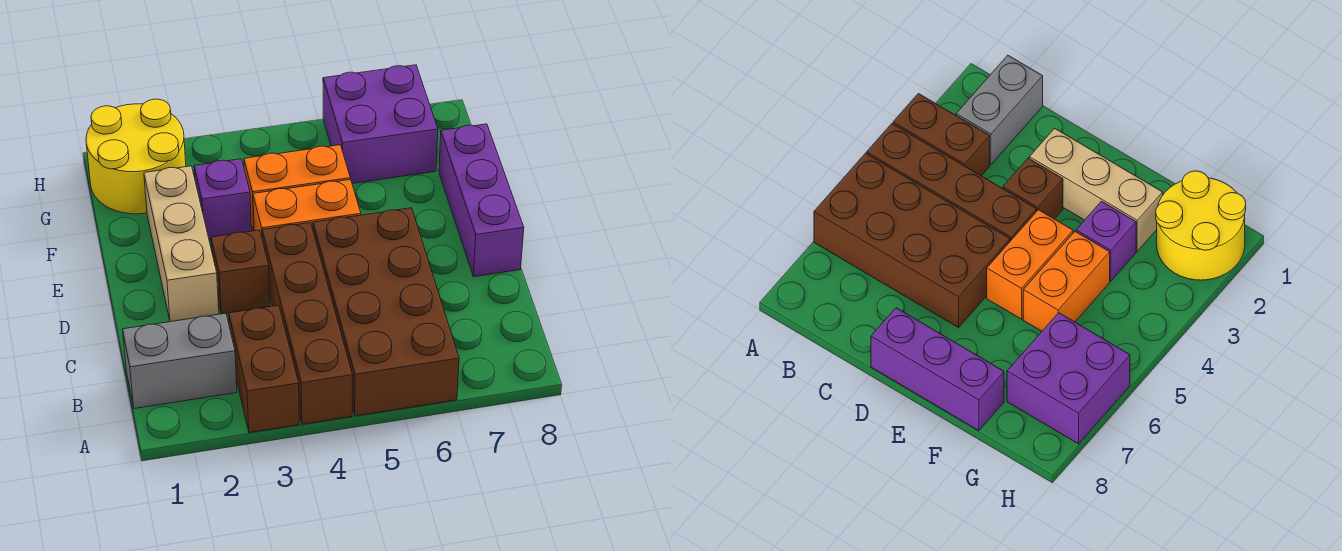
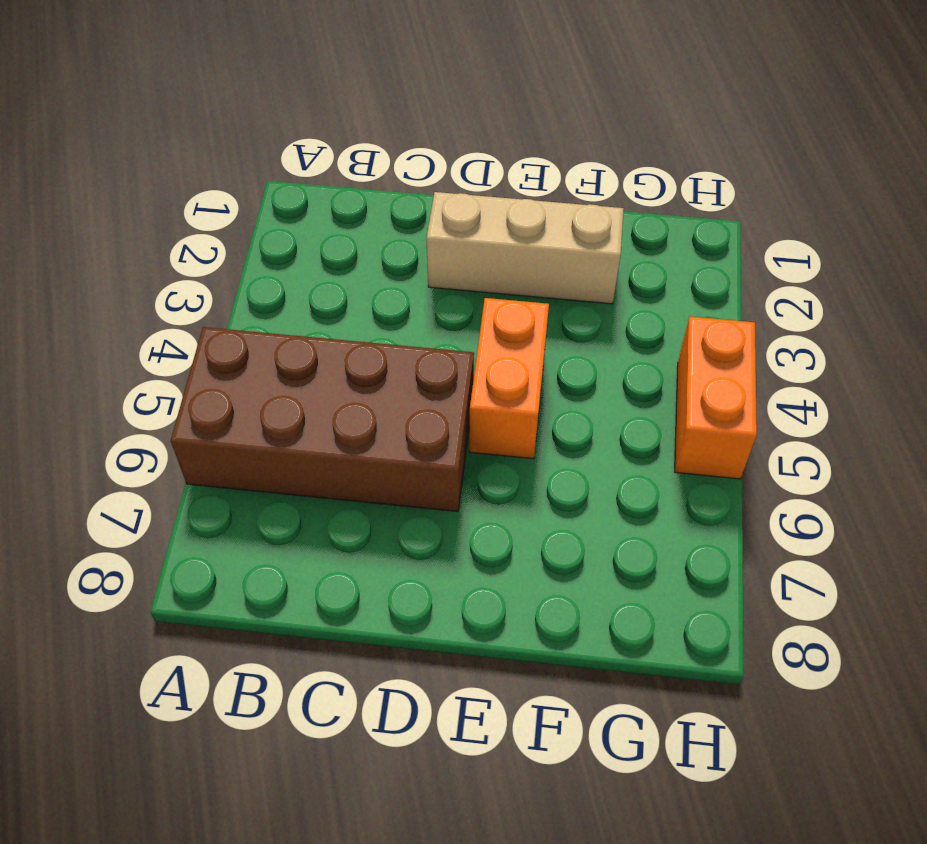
orange 1x2 brick [675,316,757,479] -> orange 1x2 brick moved to [244,145,350,231]
none -> brown 1x2 brick [229,305,299,433]
none -> brown 1x4 brick [262,223,353,424]
none -> grey 1x2 brick [122,313,237,409]

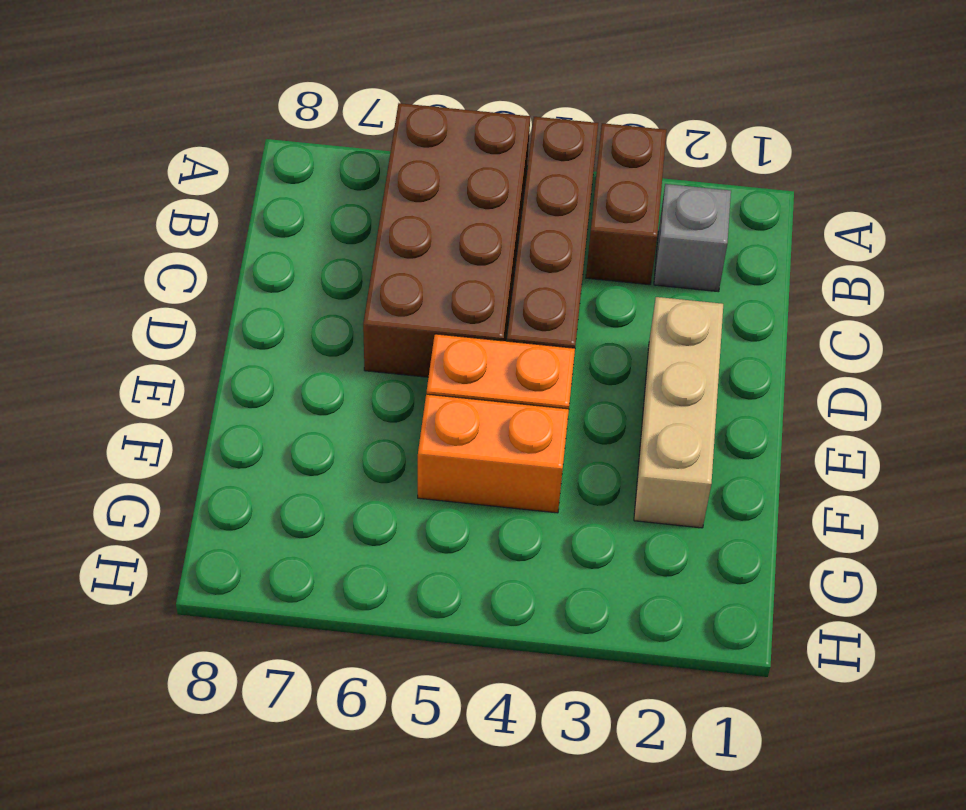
grey 1x1 brick [654,184,731,292] -> grey 1x2 brick [122,313,237,409]
none -> brown 1x1 brick [211,230,270,314]
none -> purple 1x3 brick [439,124,524,277]
none -> purple 1x1 brick [194,159,251,241]

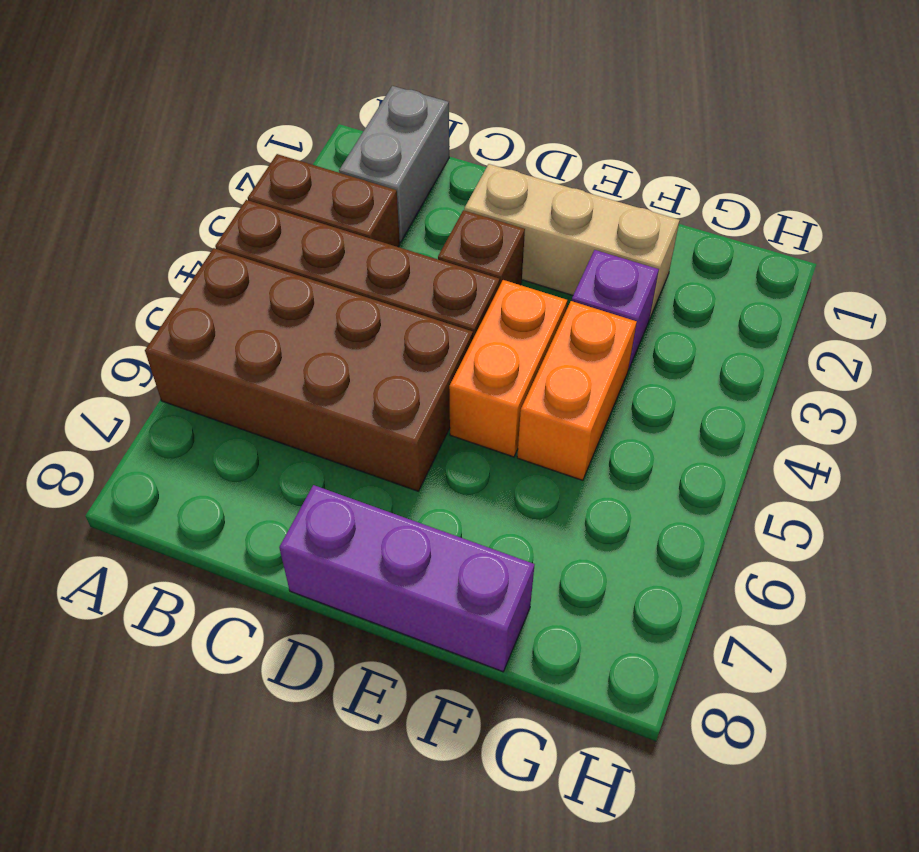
none -> yellow 2x2 round brick [86,99,186,214]
none -> purple 2x2 brick [323,65,438,183]

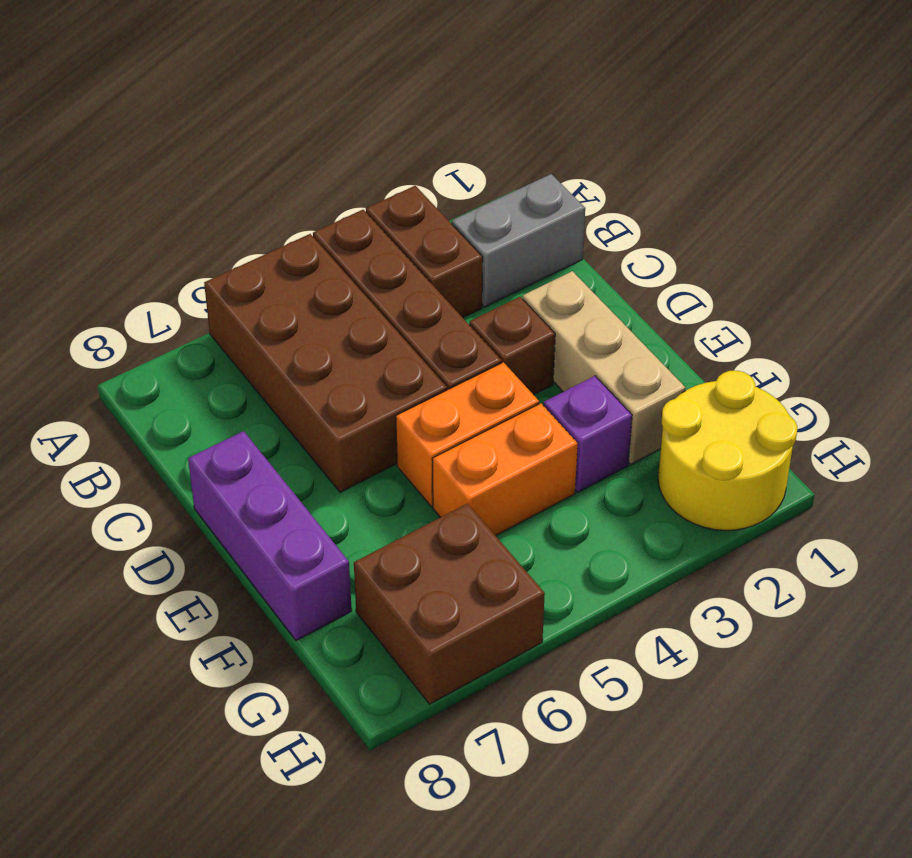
brown 2x2 brick [354,504,545,704] -> purple 2x2 brick [323,65,438,183]

